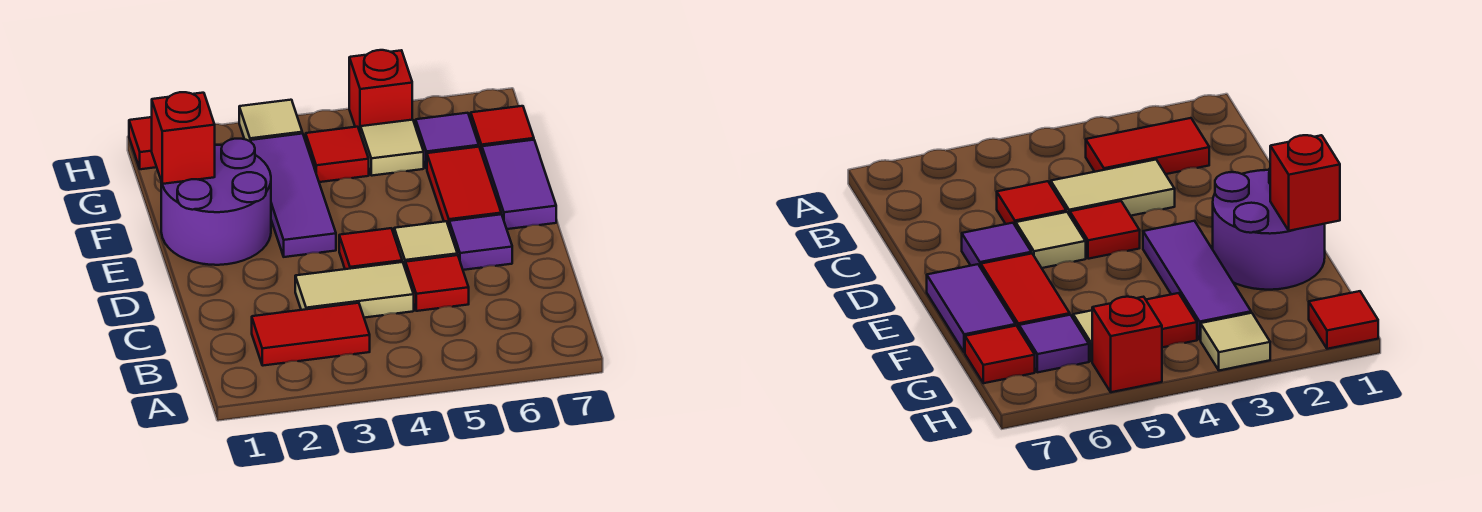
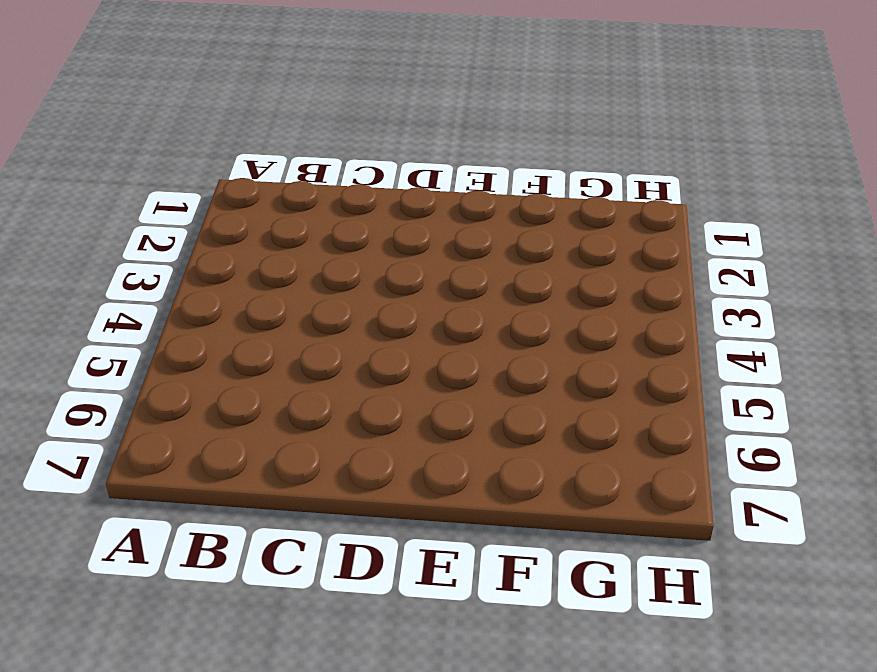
none -> red 1x2 tile [252,303,370,366]
none -> tan 1x2 tile [295,262,414,318]
none -> red 1x1 tile [406,255,469,311]

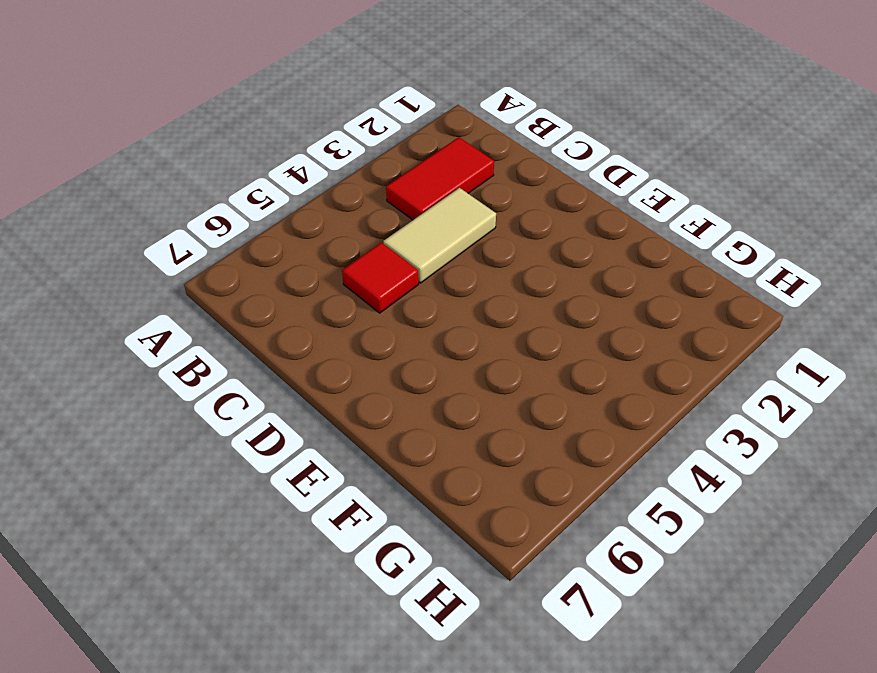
none -> red 1x1 tile [339,228,402,269]
none -> tan 1x1 tile [394,221,457,270]
none -> purple 1x1 tile [449,214,512,270]

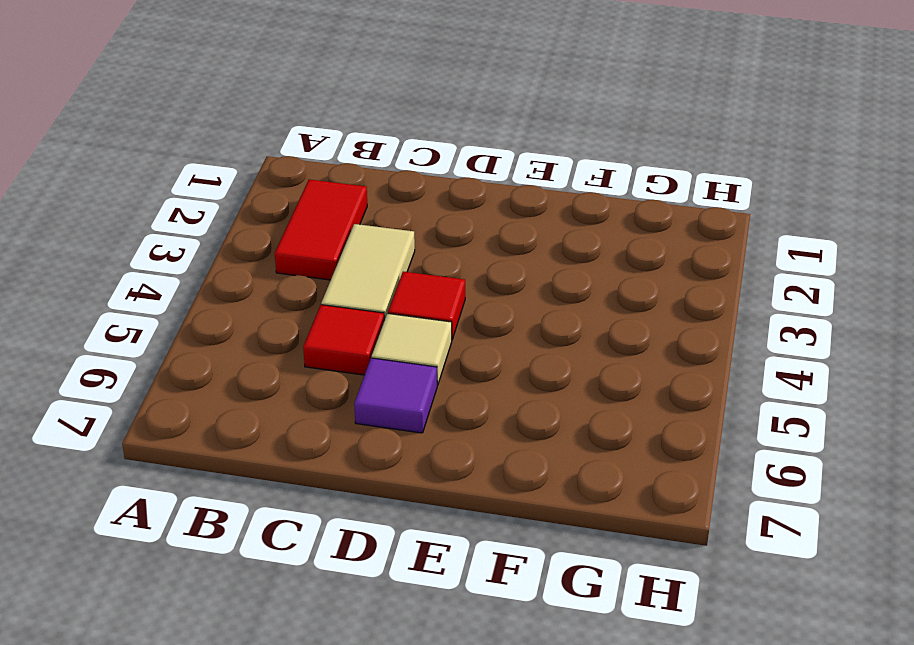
none -> purple 2x2 round brick [161,139,271,265]
none -> purple 1x3 tile [250,133,336,257]
none -> red 1x2 tile [427,147,501,226]

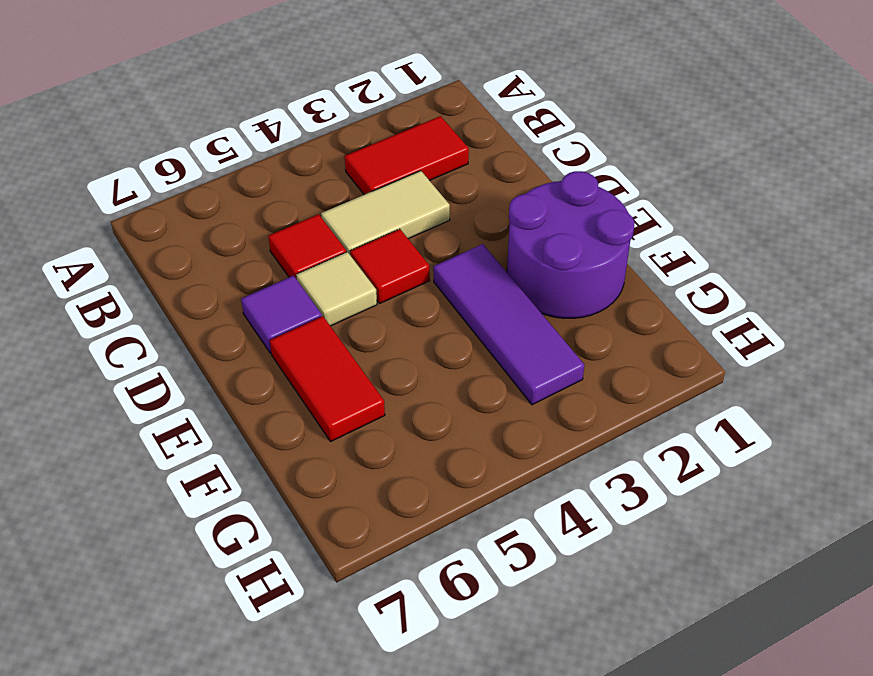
none -> purple 1x2 tile [482,140,556,229]
none -> red 1x1 tile [306,127,369,182]
none -> tan 1x1 tile [361,120,424,176]

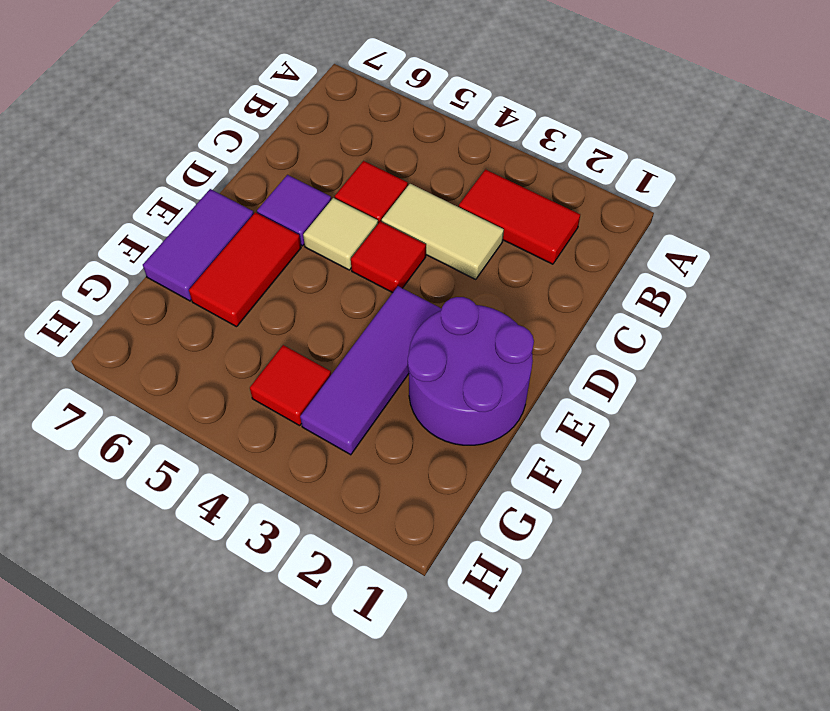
none -> tan 1x1 tile [361,120,424,176]
none -> purple 1x1 tile [416,113,479,169]
none -> red 1x1 tile [471,106,534,153]

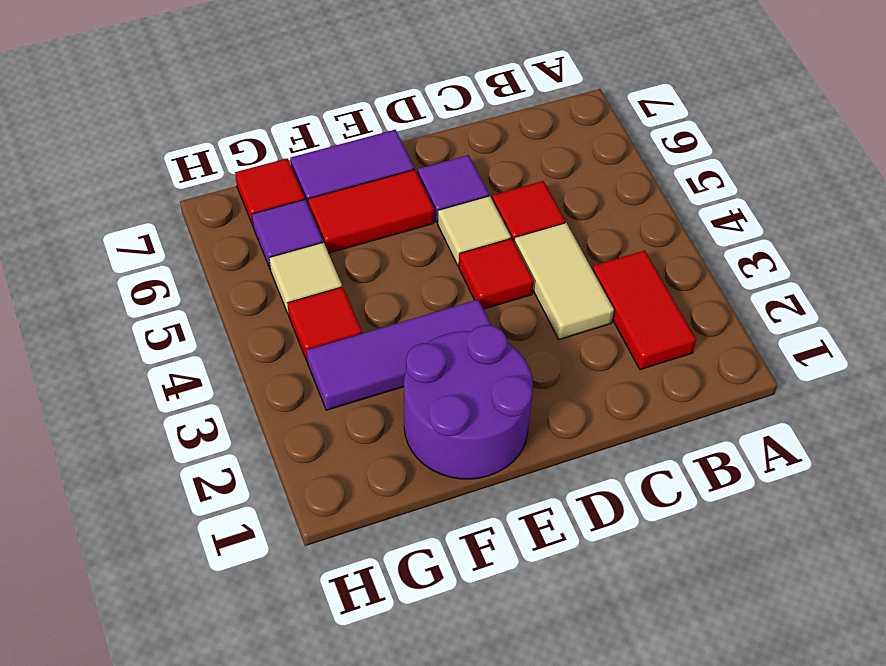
none -> red 1x1 tile [129,117,156,169]
none -> tan 1x1 tile [239,100,302,141]
none -> red 1x1 brick [349,50,412,134]

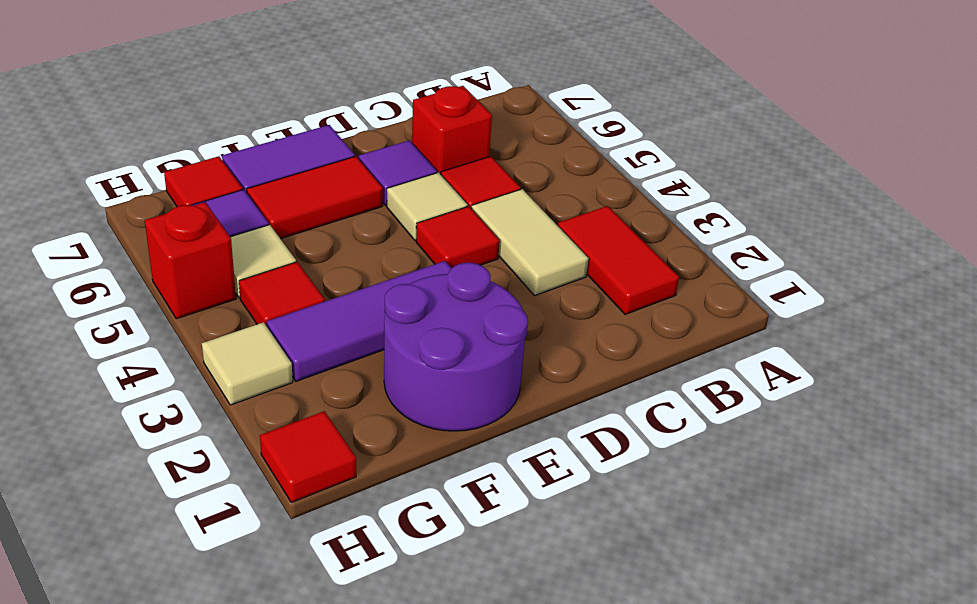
red 1x1 brick [412,86,492,175] -> red 1x1 brick moved to [152,92,215,184]

